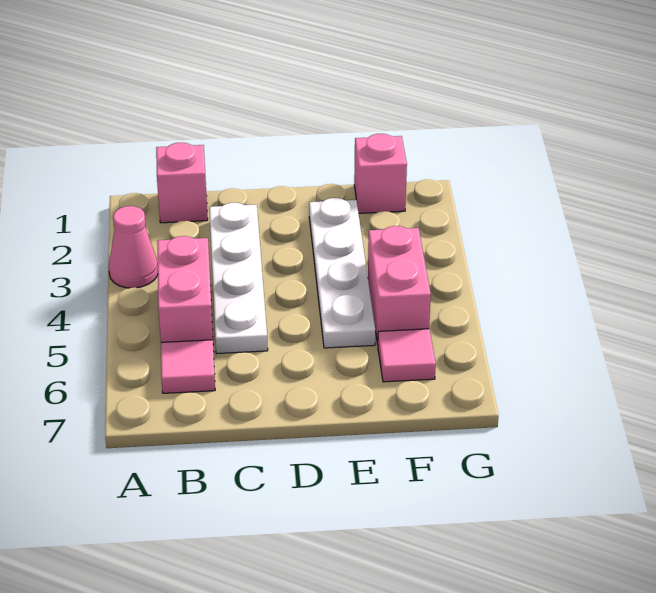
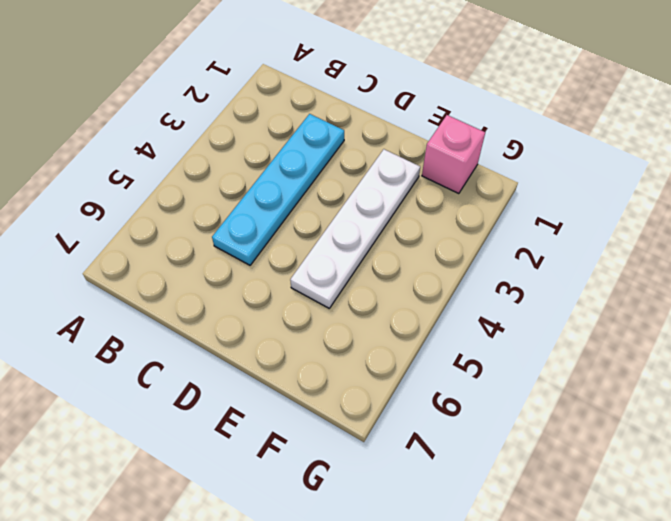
cyan 1x4 plate [212,114,344,265] -> white 1x4 plate [209,203,268,354]
none -> pink 1x1 cone [109,206,158,288]
none -> pink 1x1 brick [156,143,208,223]

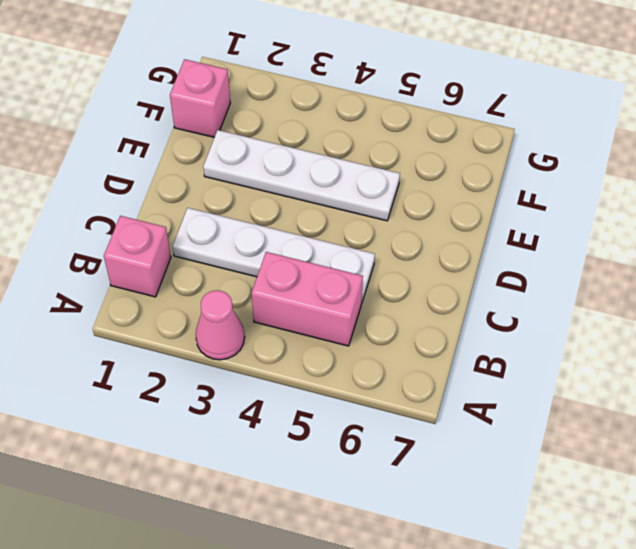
none -> pink 1x1 tile [161,340,215,393]
none -> pink 1x2 brick [368,226,431,344]

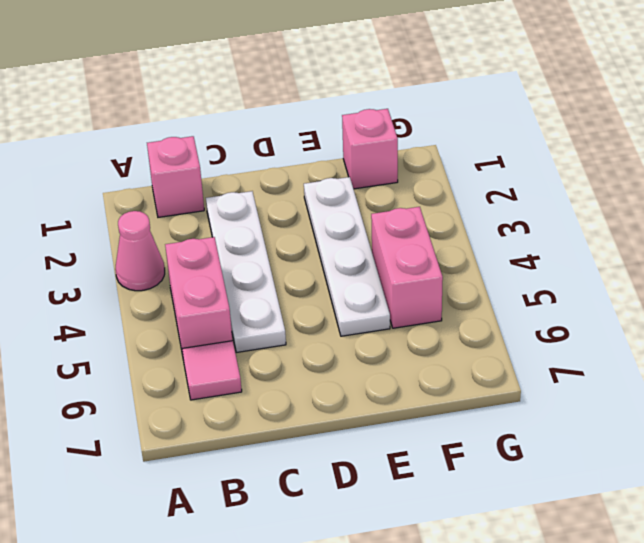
none -> pink 1x1 tile [378,329,436,382]

